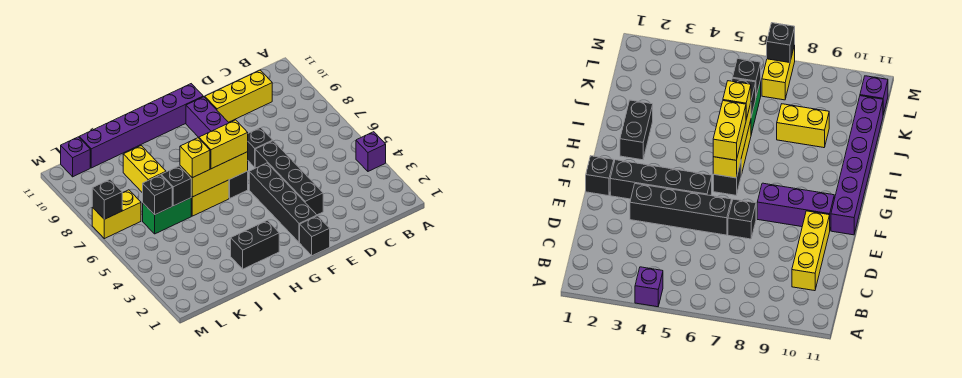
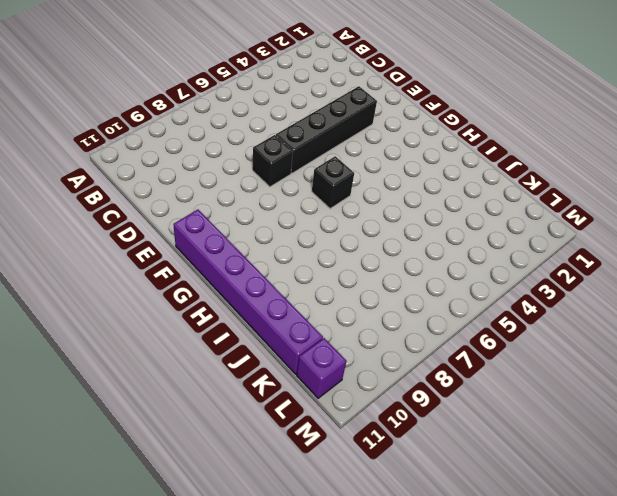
none -> purple 1x1 brick [356,132,386,171]
none -> yellow 1x3 brick [205,70,272,122]
none -> black 1x1 brick [300,216,330,256]

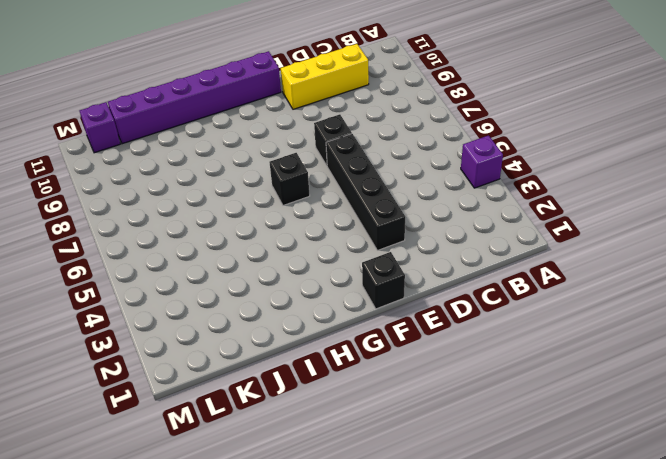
none -> black 1x4 brick [249,163,317,243]
none -> purple 1x3 brick [186,97,229,137]
none -> black 1x2 brick [231,220,279,269]

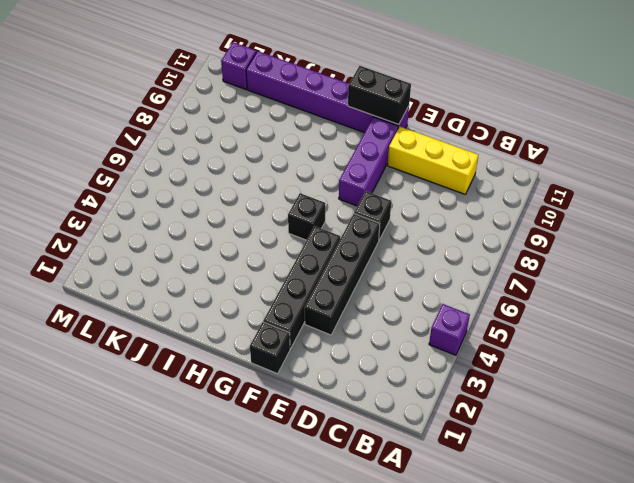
black 1x2 brick [348,66,411,125] -> black 1x2 brick moved to [231,220,279,269]
none -> yellow 1x2 brick [191,180,229,216]
none -> green 1x2 brick [143,198,191,234]
none -> yellow 1x2 brick [123,146,166,193]

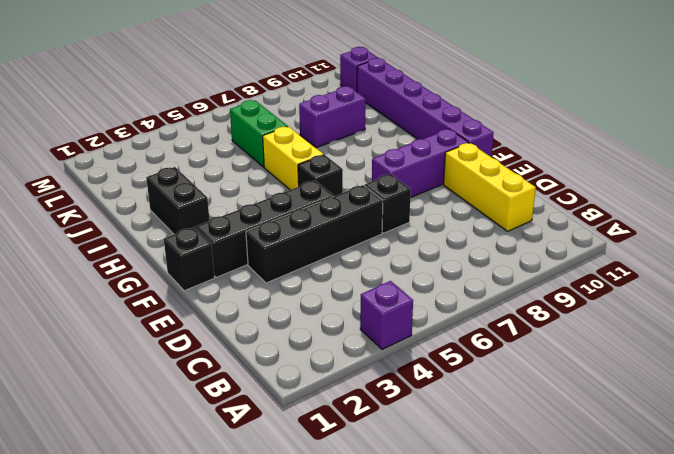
purple 1x2 brick [299,86,366,148] -> yellow 1x2 brick [123,146,166,193]
none -> yellow 1x2 brick [92,190,141,239]
none -> yellow 1x3 brick [180,152,248,197]
none -> black 1x1 brick [161,166,191,206]

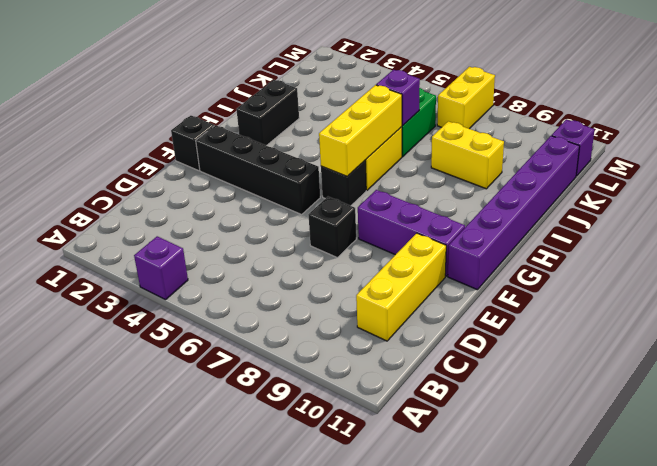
purple 1x1 brick [376,70,420,126] -> black 1x1 brick [161,166,191,206]
none -> black 1x4 brick [255,141,323,215]
none -> black 1x1 brick [143,175,172,215]
none -> black 1x1 brick [92,180,122,219]

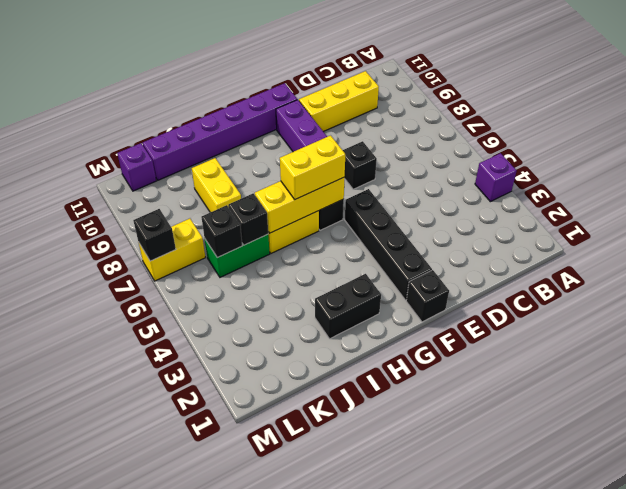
none -> black 1x4 brick [255,141,323,215]
none -> yellow 1x1 brick [180,138,210,178]

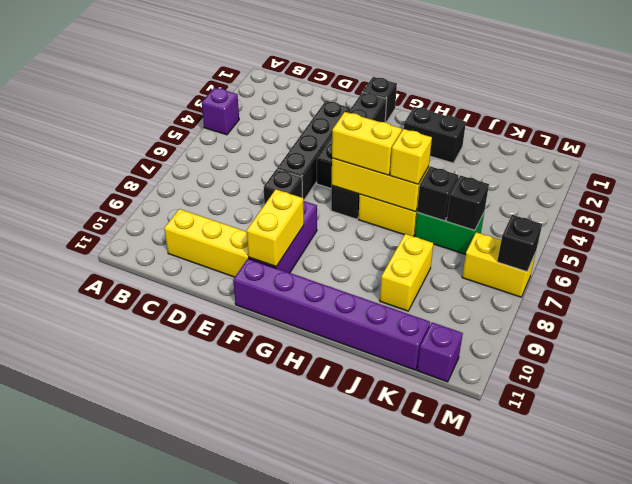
yellow 1x2 brick [247,189,304,267] -> none

